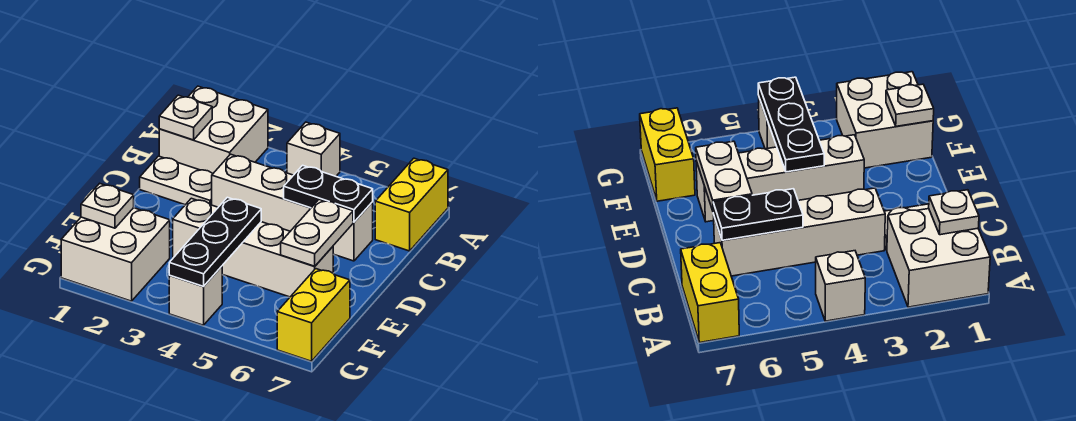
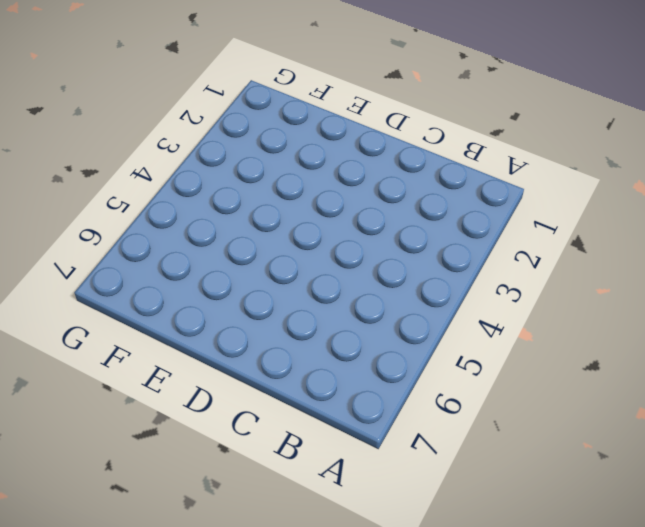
none -> white 2x2 brick [159,86,268,173]
none -> white 1x1 brick [287,122,340,176]
none -> yellow 1x2 brick [375,158,448,251]

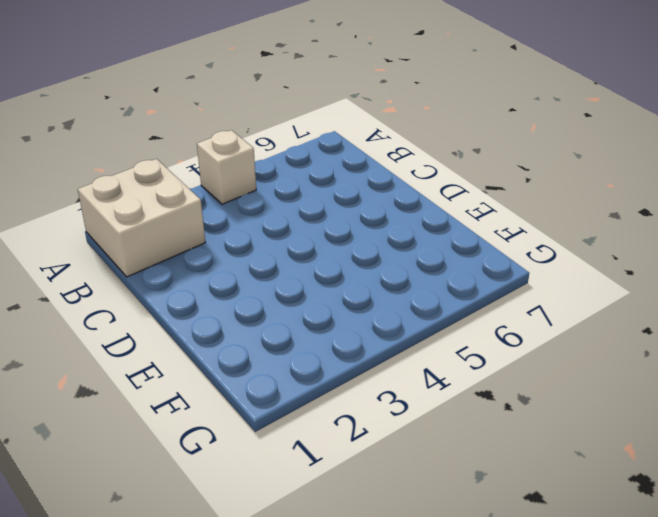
none -> yellow 1x2 brick [375,158,448,251]
none -> white 1x2 plate [140,156,213,205]
none -> white 1x4 brick [212,154,373,261]

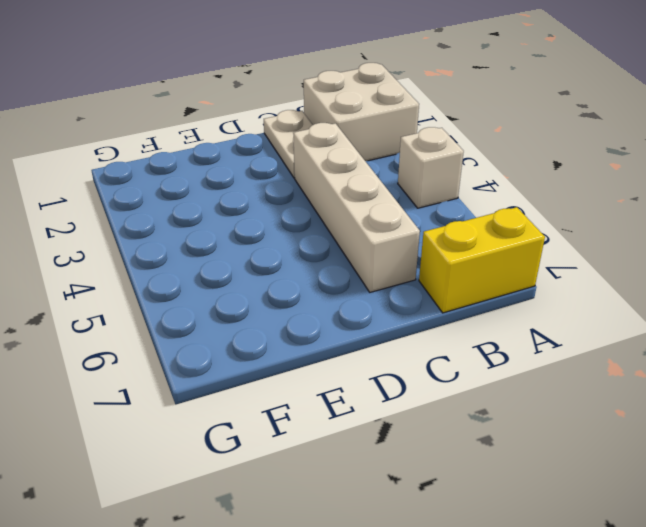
none -> white 1x4 brick [173,198,334,297]
none -> white 2x2 brick [61,208,170,301]
none -> yellow 1x2 brick [277,269,350,361]

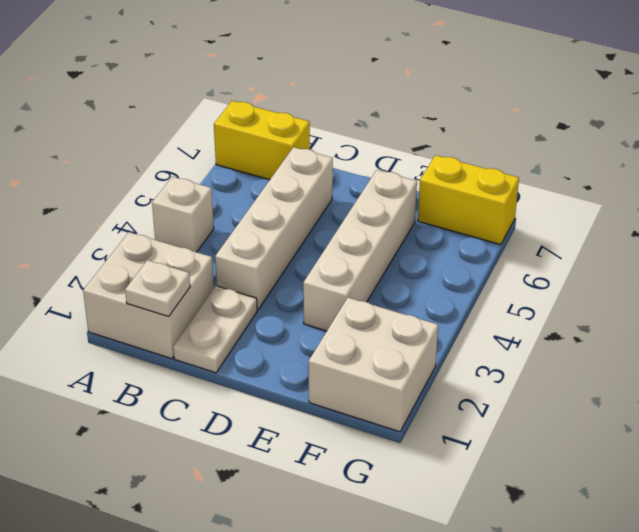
none -> white 1x1 brick [169,266,222,325]
none -> black 1x2 plate [284,165,373,222]
none -> white 1x2 plate [281,200,353,266]

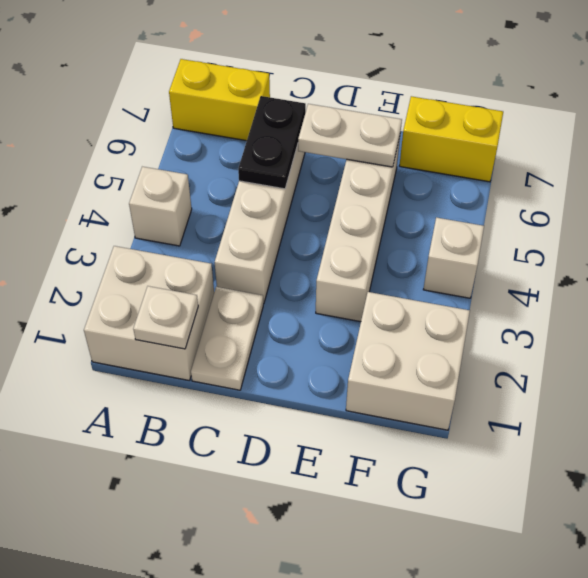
none -> black 1x3 plate [169,197,261,287]
none -> white 1x1 plate [81,183,134,228]

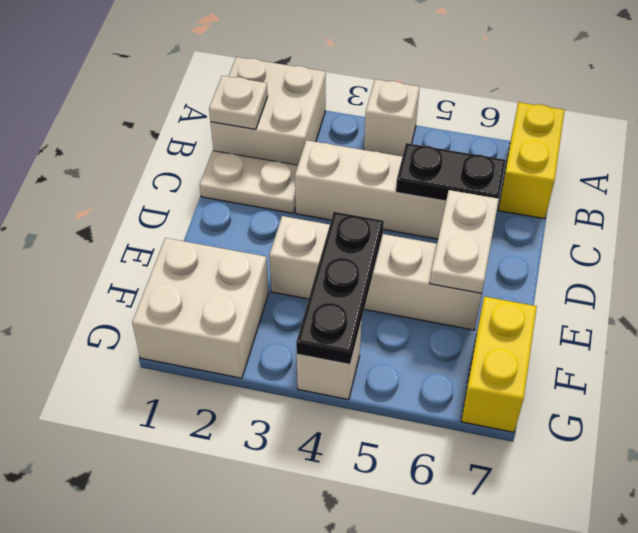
none -> white 1x1 plate [81,183,134,228]

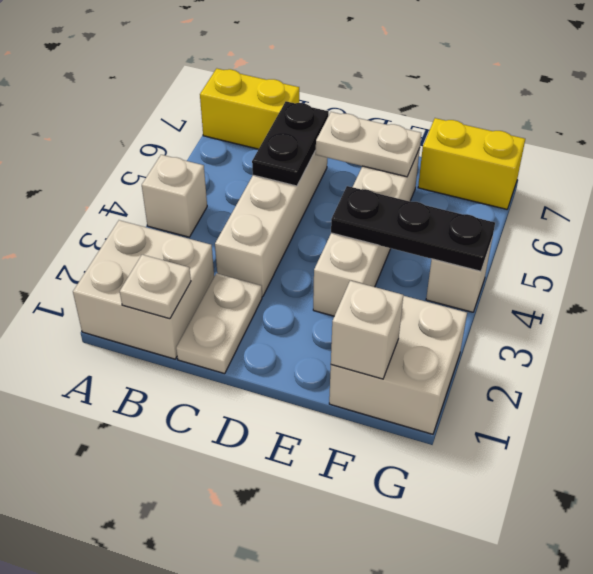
white 1x1 brick [331,281,403,379] -> white 1x1 plate [81,183,134,228]

